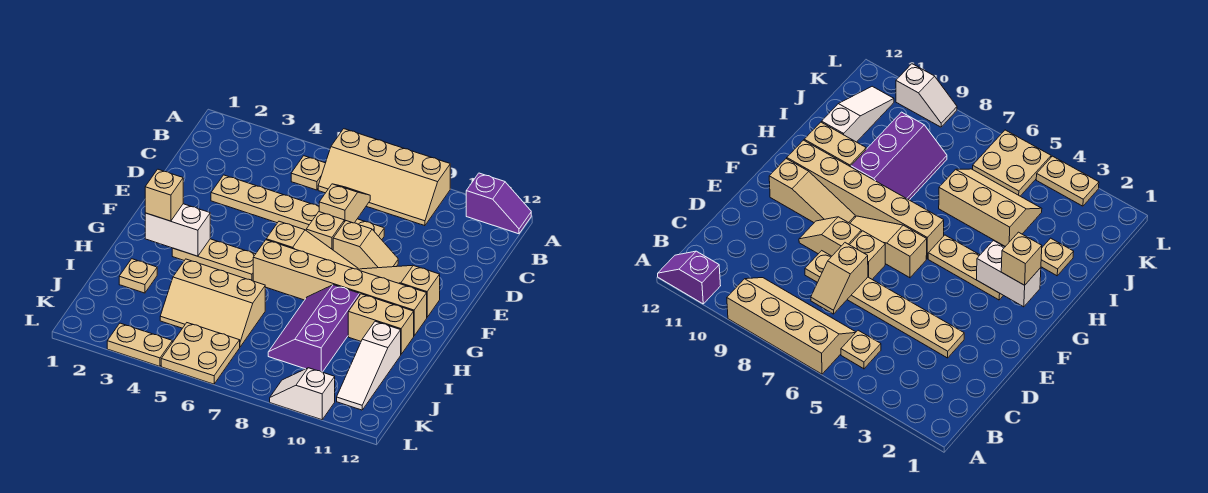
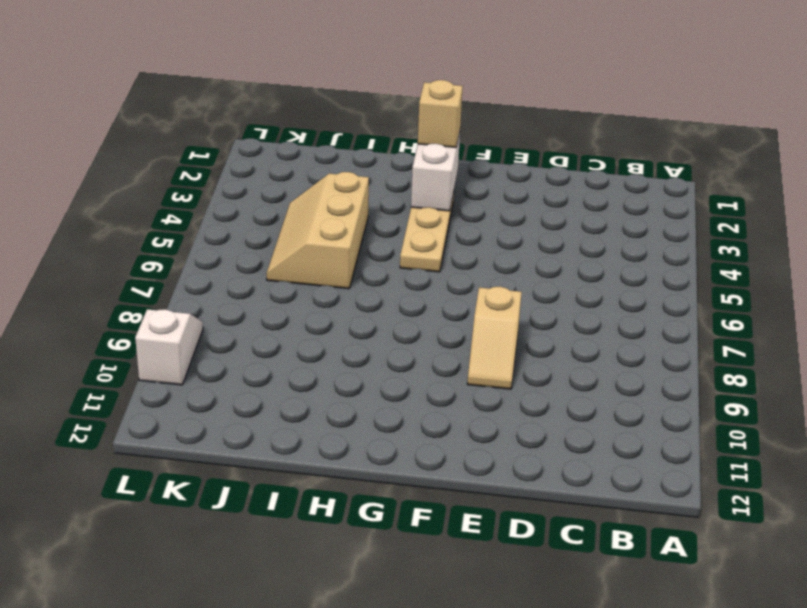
none -> tan 2x4 slope [318,129,450,226]
none -> purple 1x2 slope [466,173,531,234]
none -> tan 1x1 plate [291,156,325,190]

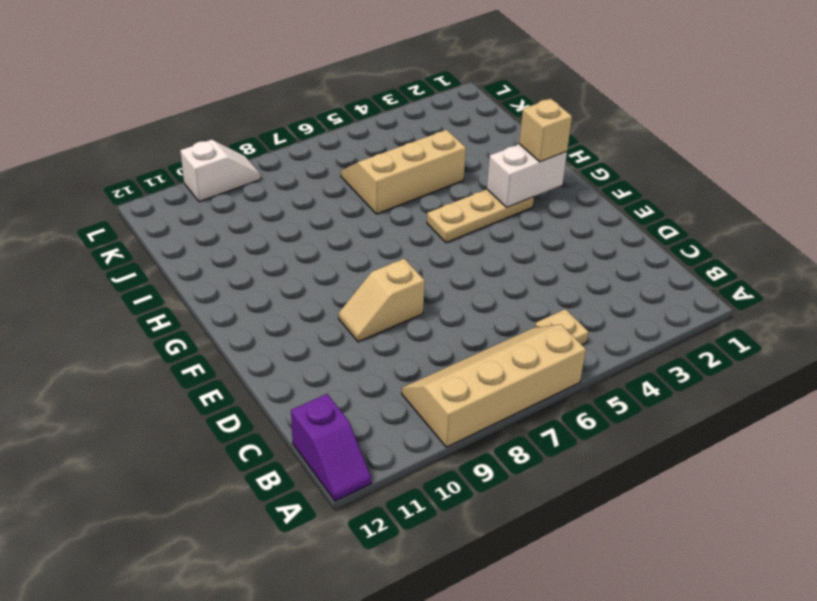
purple 1x2 slope [291,394,371,501] -> purple 1x2 slope turned to [466,173,531,234]
none -> tan 1x6 plate [211,175,384,240]
none -> tan 1x1 brick [306,212,344,250]
none -> tan 1x3 slope [266,221,358,269]

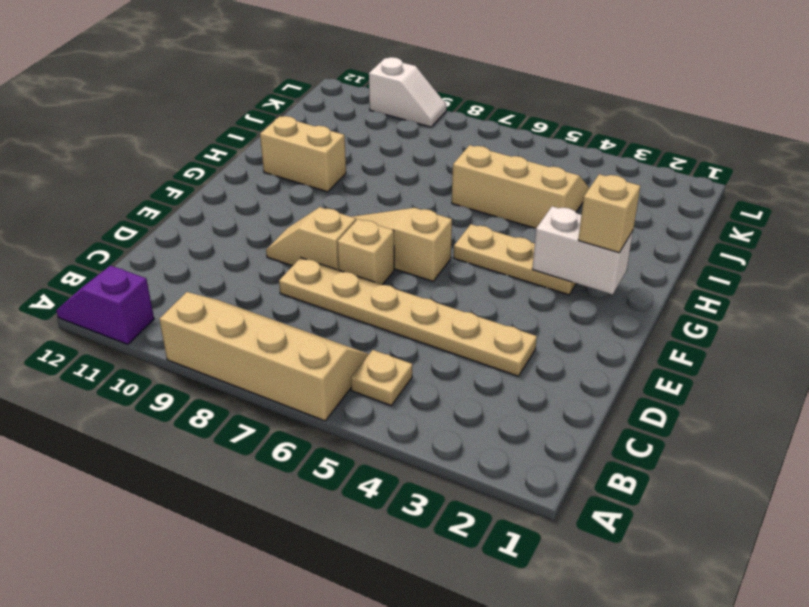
none -> tan 1x3 slope [359,265,440,317]
none -> tan 1x6 brick [253,240,427,336]
none -> purple 2x3 slope [268,285,360,372]

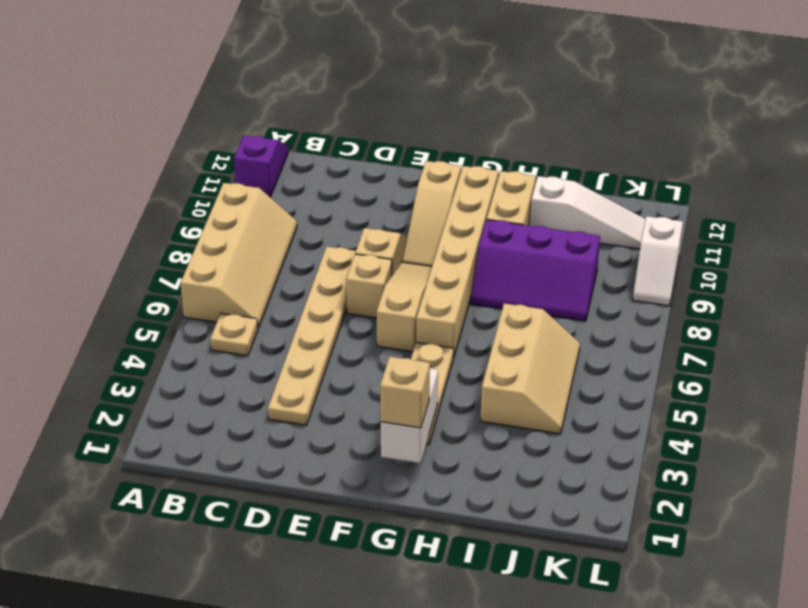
none -> tan 1x1 plate [119,259,157,293]
none -> tan 2x2 plate [161,323,240,384]
none -> tan 1x2 plate [107,323,172,366]

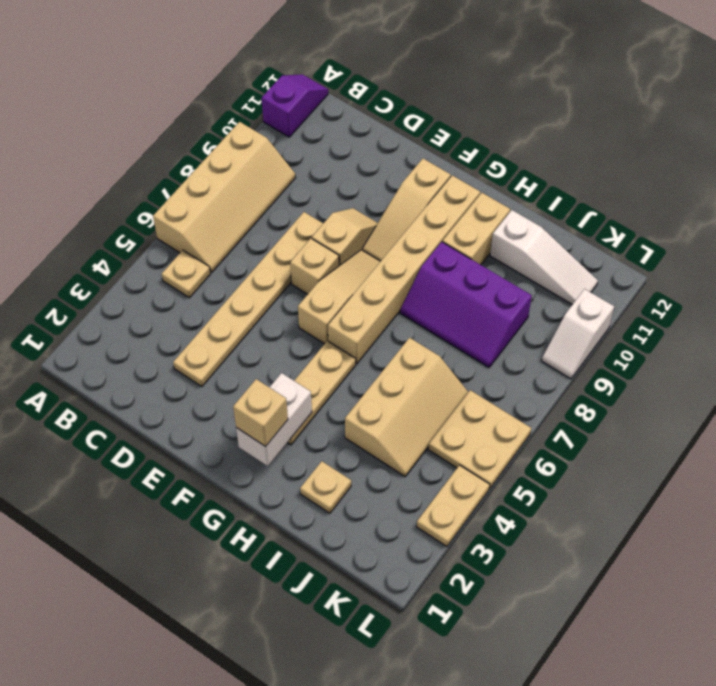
none -> tan 1x2 slope [319,184,370,223]

